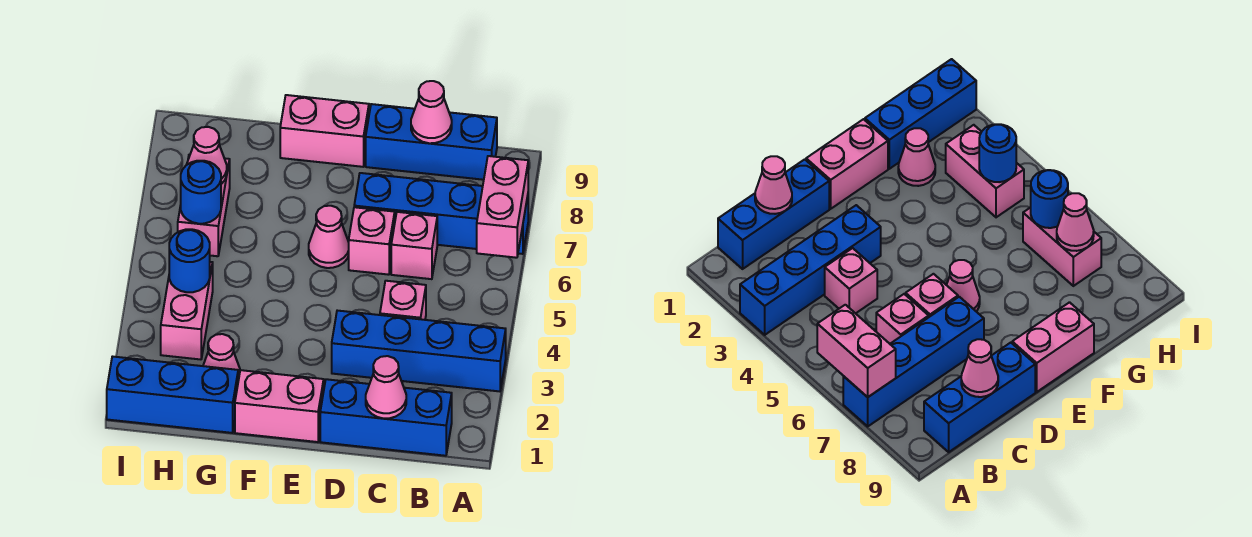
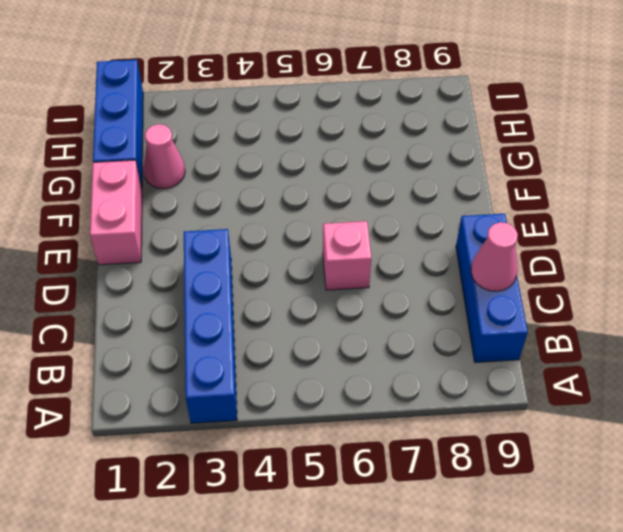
none -> blue 1x4 brick [354,173,528,254]
none -> blue 1x3 brick [320,379,452,456]
none -> pink 1x1 brick [380,281,426,320]

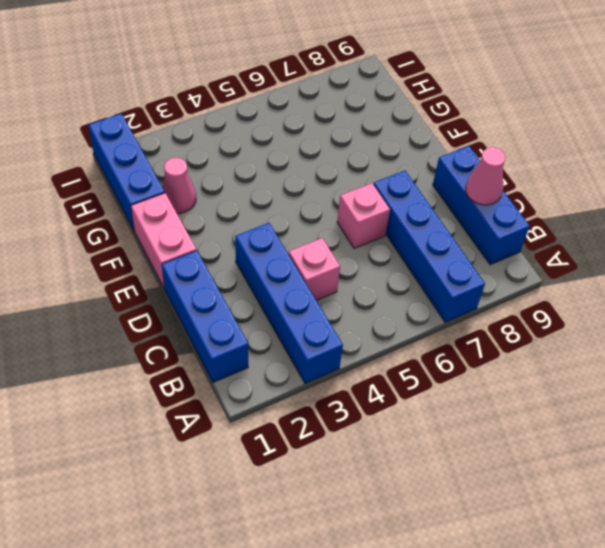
none -> pink 1x1 brick [391,212,437,279]
none -> pink 1x1 cone [309,206,349,268]
none -> pink 1x2 brick [280,95,369,167]

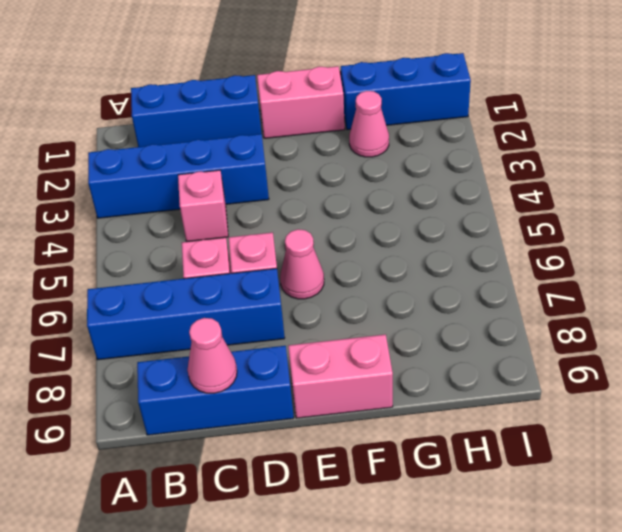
none -> pink 1x2 brick [161,262,213,359]
none -> pink 1x2 brick [178,155,230,256]
none -> pink 1x2 brick [477,156,528,258]

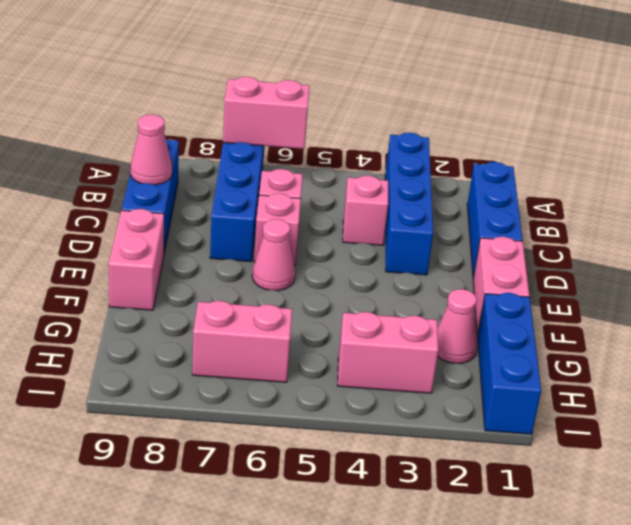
none -> pink 1x1 cone [366,356,406,418]
none -> blue 1x1 round brick [169,229,210,292]
none -> blue 1x1 round brick [181,161,221,224]

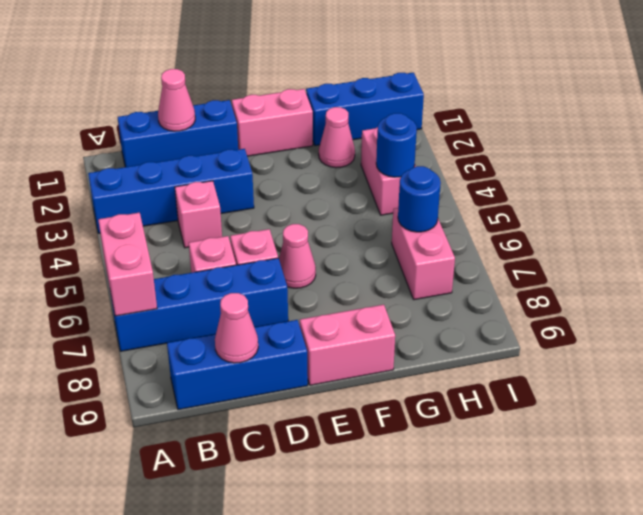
none -> pink 1x1 cone [187,127,227,184]

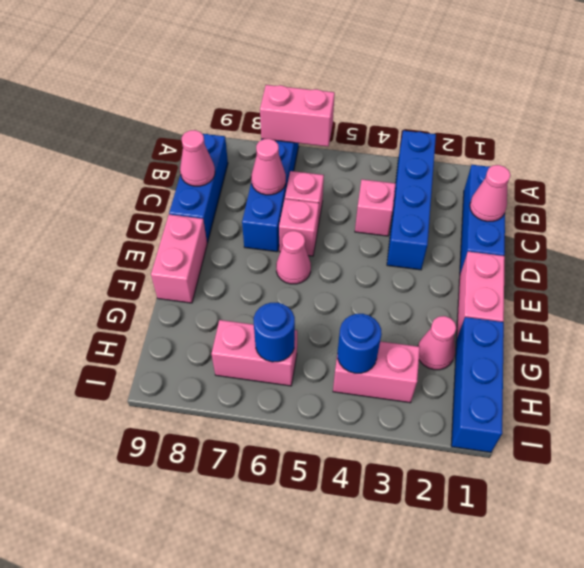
pink 1x1 cone [251,139,286,195] -> pink 1x1 cone moved to [187,127,227,184]

